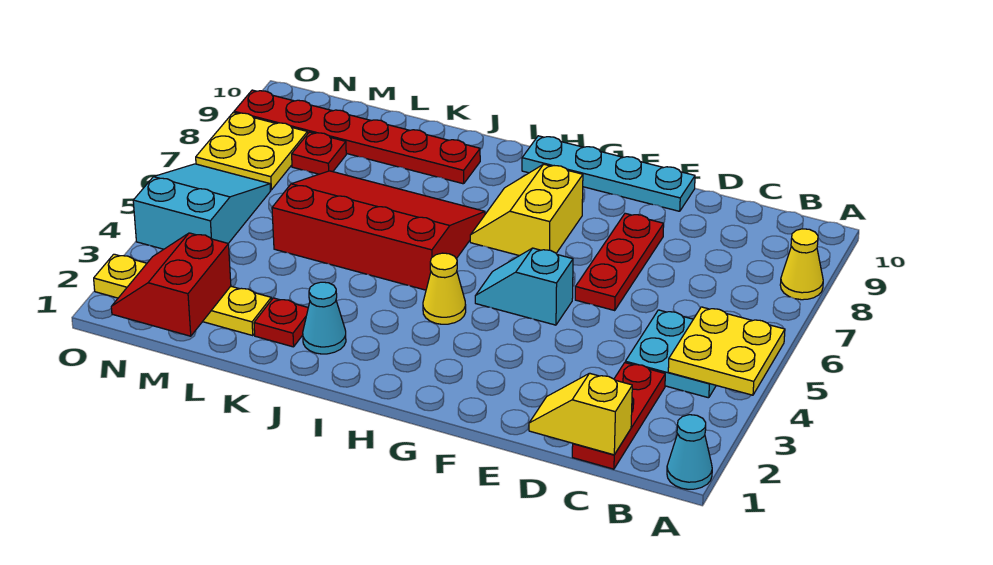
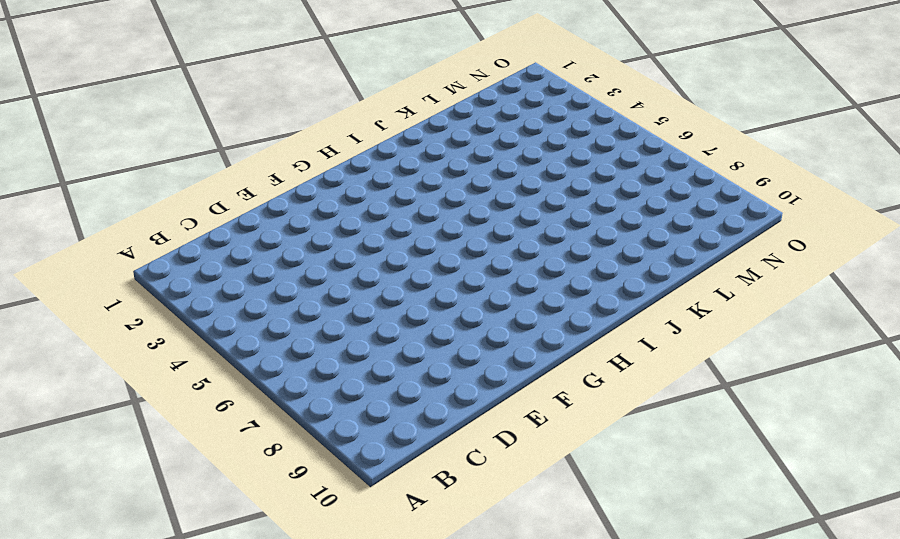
none -> cyan 1x1 cone [667,415,712,489]
none -> yellow 1x1 cone [780,229,823,300]
none -> cyan 2x2 plate [625,310,716,398]

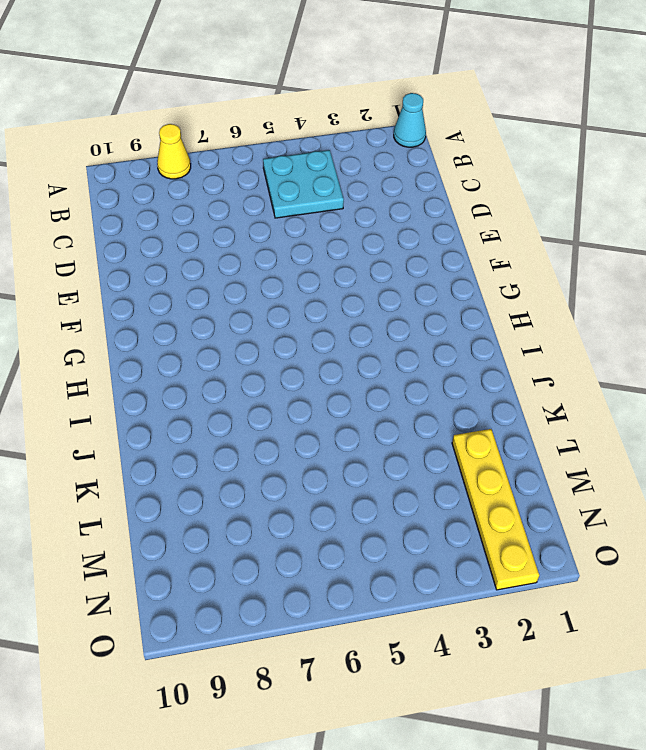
none -> red 1x3 plate [572,363,665,469]
none -> red 1x3 plate [575,213,664,310]
none -> cyan 1x4 plate [522,136,695,211]

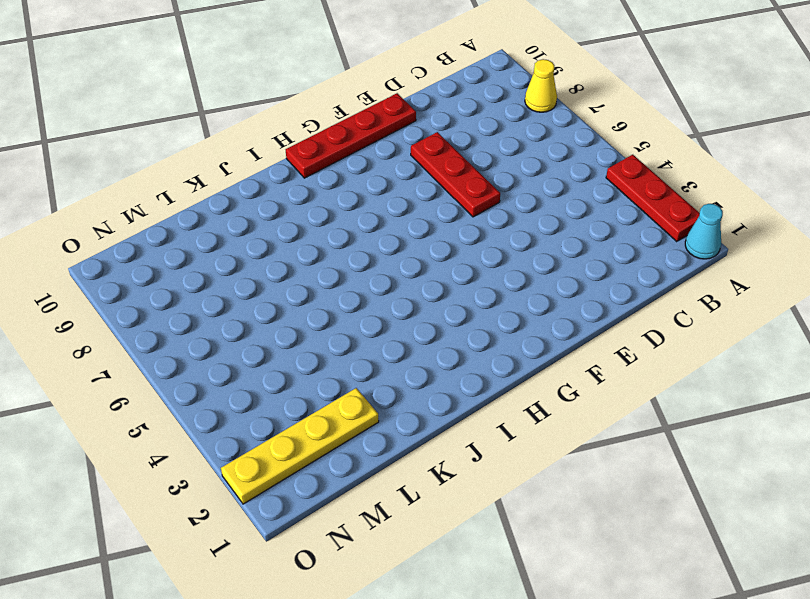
red 1x3 plate [606,155,699,242] -> red 1x3 plate moved to [572,363,665,469]
red 1x4 plate [286,93,416,178] -> cyan 1x4 plate [522,136,695,211]
none -> cyan 2x2 plate [625,310,716,398]
none -> cyan 1x2 slope [475,248,573,325]
none -> yellow 2x2 slope [470,164,583,256]

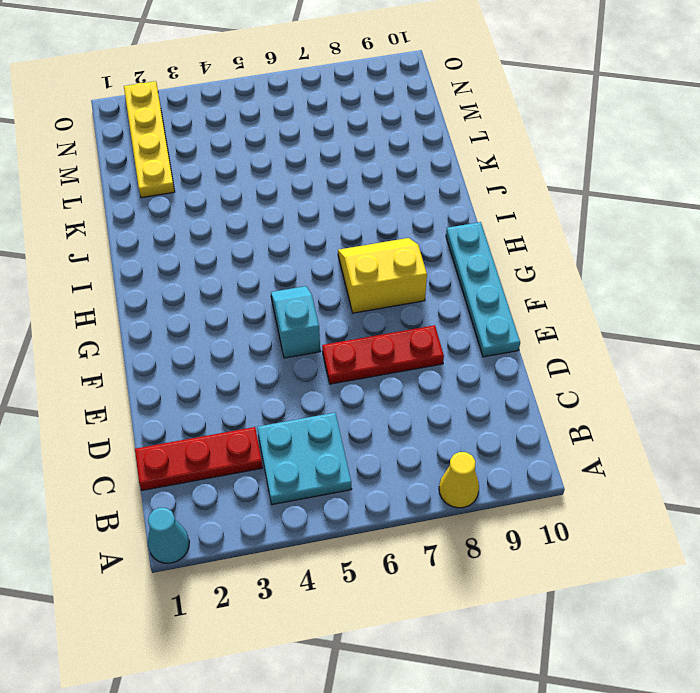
none -> yellow 1x1 cone [423,253,466,324]
none -> red 3x4 slope [272,171,485,290]
none -> cyan 1x1 cone [303,282,346,354]

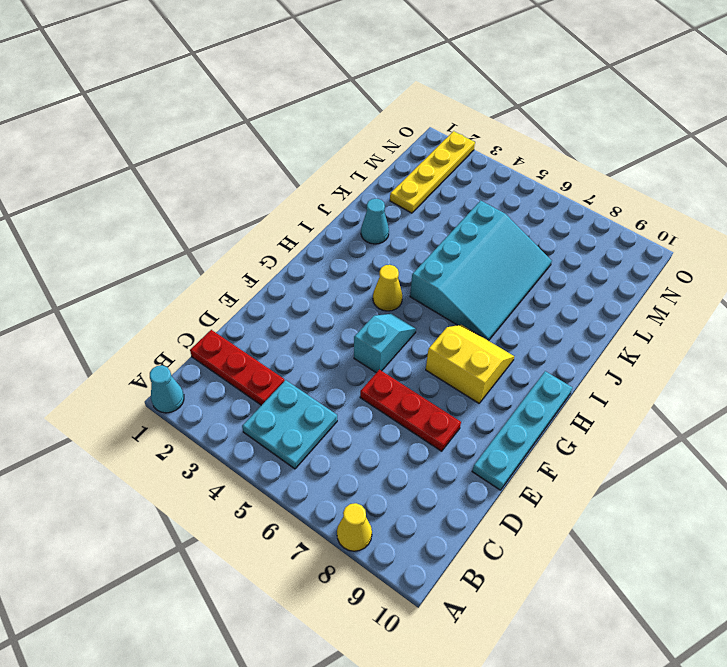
cyan 3x4 slope [410,201,552,341] -> red 3x4 slope [272,171,485,290]
none -> red 1x6 plate [234,90,480,184]
none -> red 1x1 plate [254,298,308,347]
none -> red 1x1 plate [292,132,346,174]

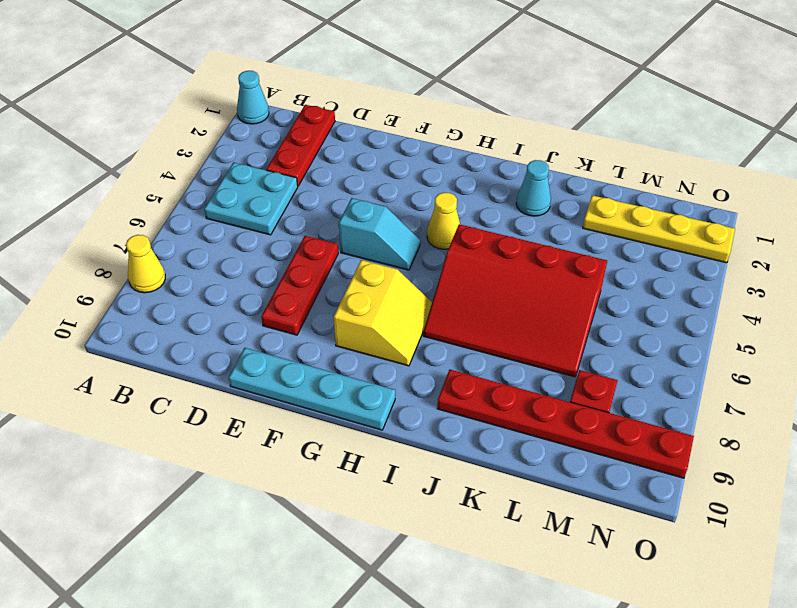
none -> red 1x1 plate [254,298,308,347]
none -> cyan 2x3 slope [133,164,270,249]
none -> yellow 2x2 plate [196,112,308,190]

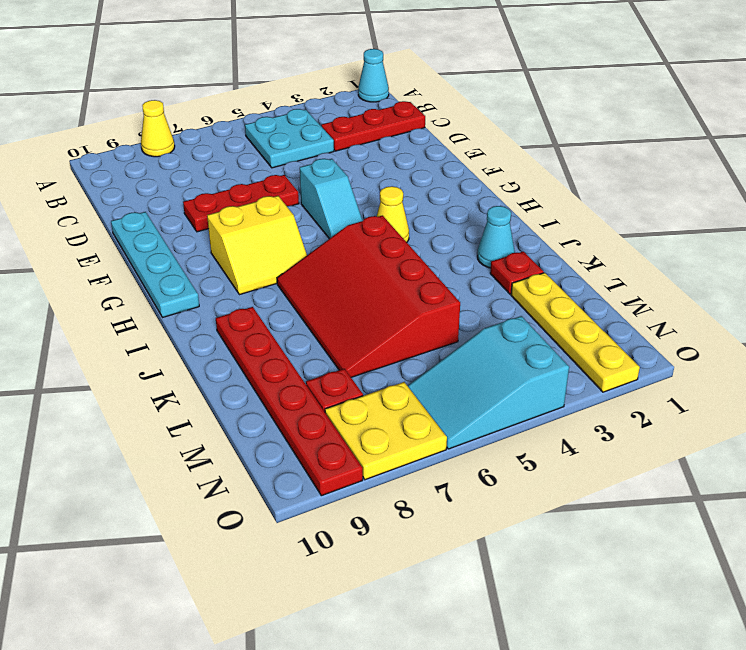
none -> yellow 2x2 plate [668,307,785,395]
none -> yellow 1x2 slope [529,373,632,455]
none -> red 2x2 slope [111,233,231,336]

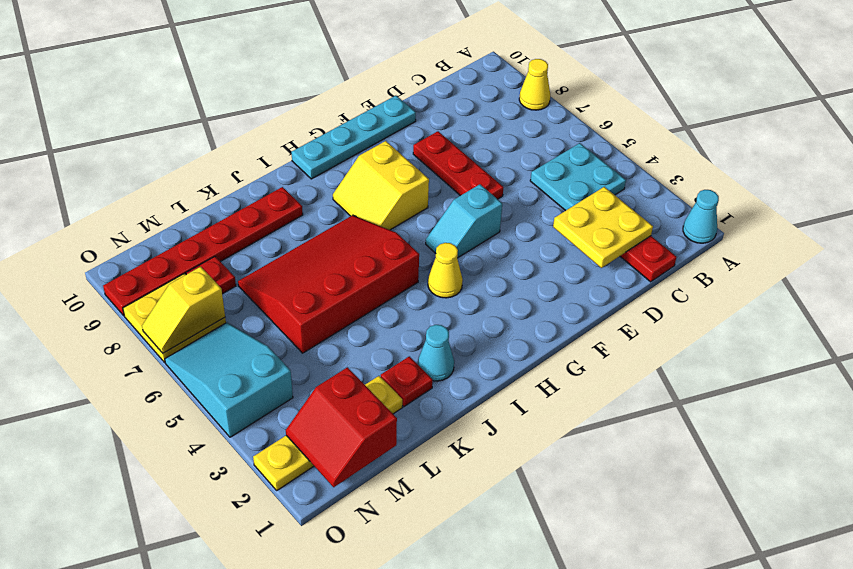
yellow 2x2 plate [553,187,653,268] -> yellow 2x2 plate moved to [668,307,785,395]
yellow 1x2 slope [142,267,225,353] -> yellow 1x2 slope moved to [529,373,632,455]

